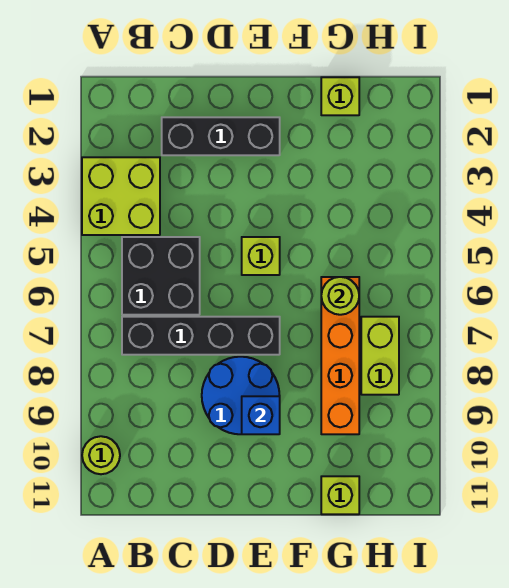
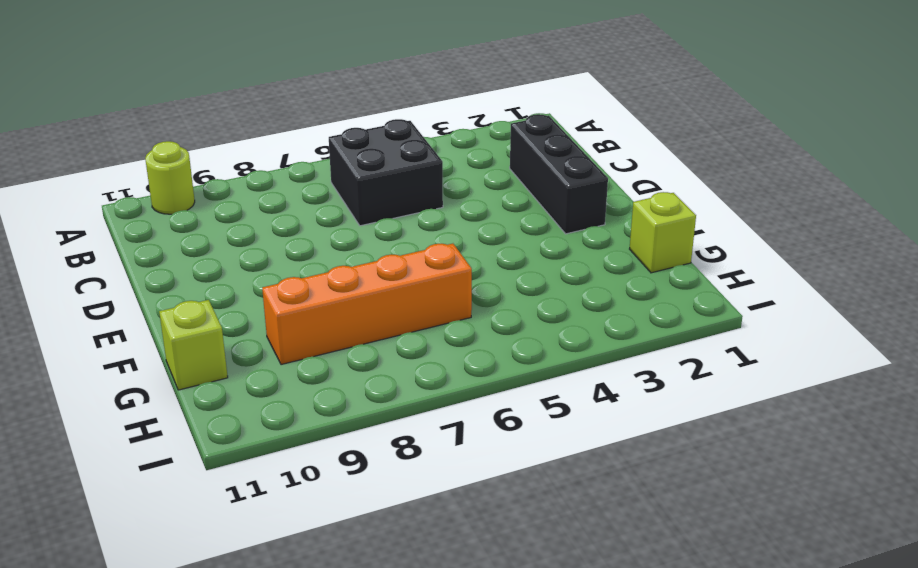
none -> lime 2x2 brick [82,157,160,235]
none -> black 1x4 brick [122,317,280,355]
none -> blue 2x2 round brick [202,357,279,434]

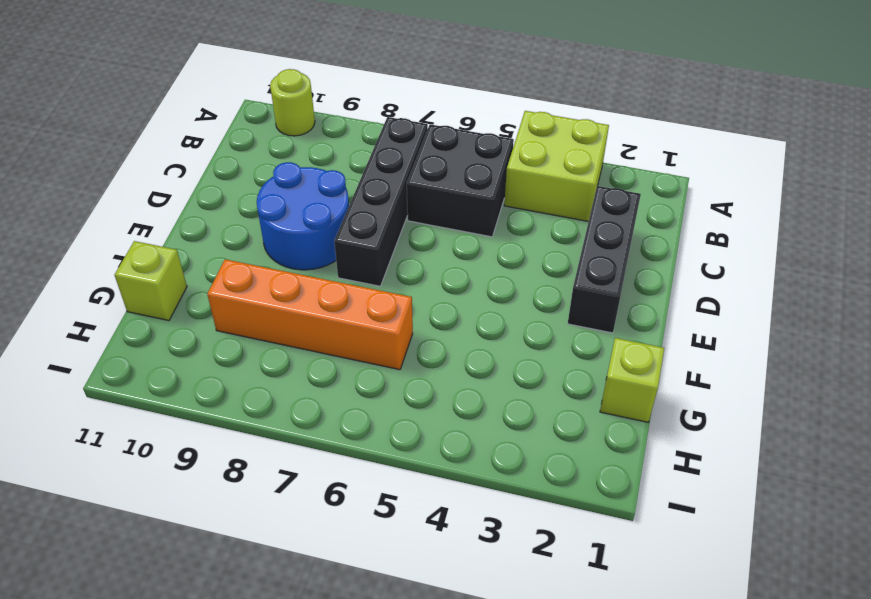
none -> lime 1x1 brick [242,237,280,275]
none -> lime 1x2 brick [361,317,399,395]
none -> blue 1x1 brick [242,396,280,434]

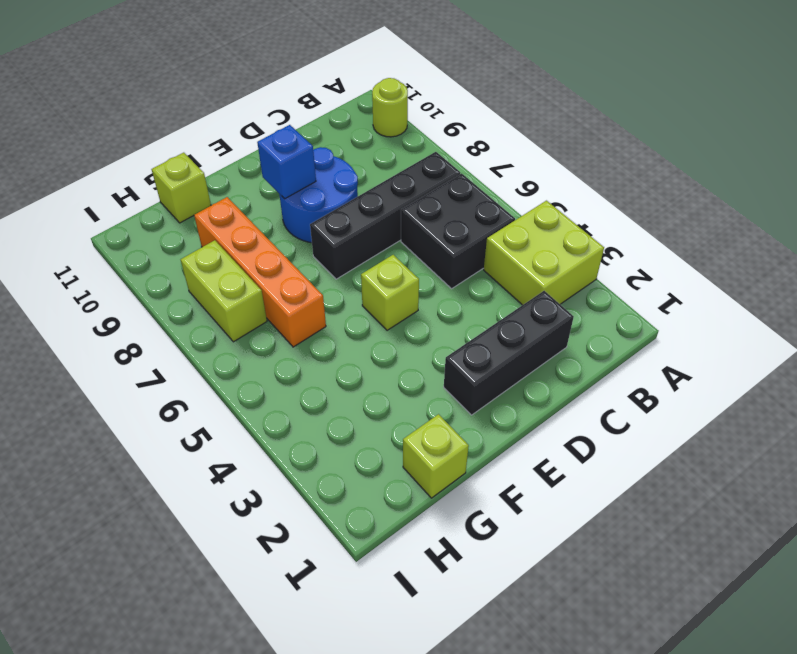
none -> lime 1x1 round brick [321,277,359,315]

